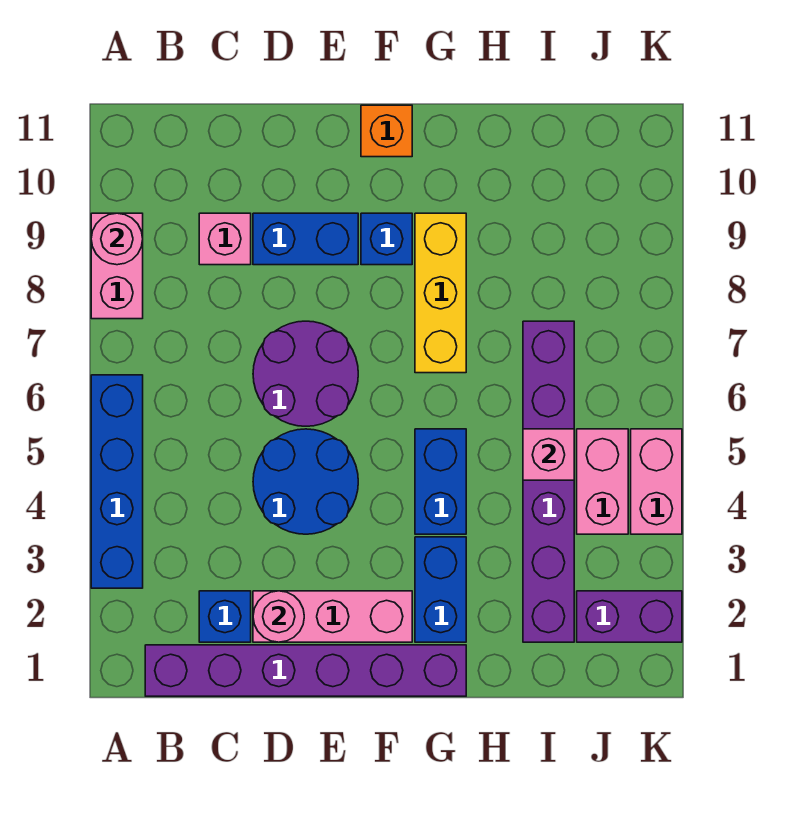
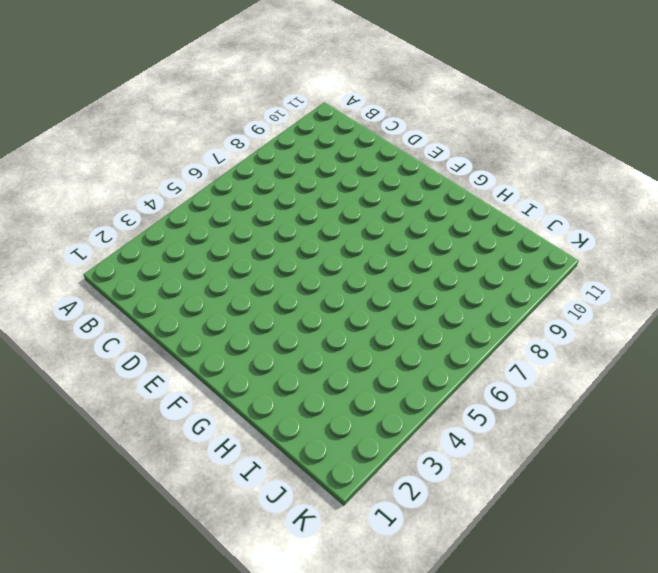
none -> blue 1x4 brick [91,375,143,588]
none -> pink 1x2 brick [91,213,143,319]
none -> purple 1x6 brick [145,645,466,696]

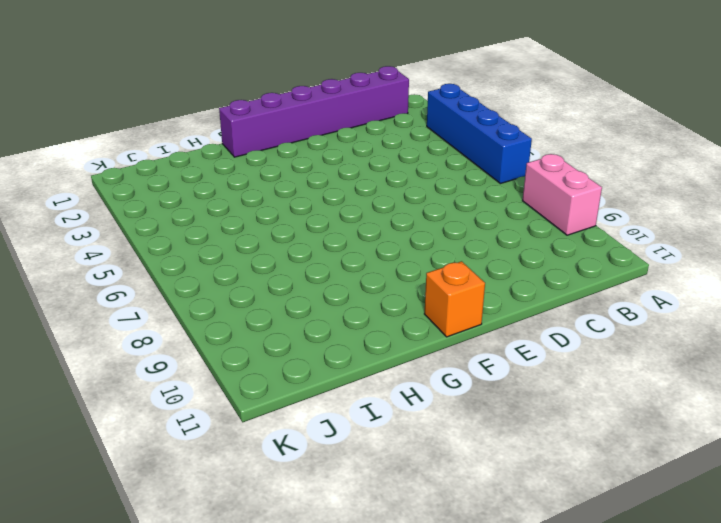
none -> blue 1x1 brick [199,591,251,642]
none -> pink 1x1 brick [199,213,251,265]
none -> pink 1x3 brick [253,591,412,642]

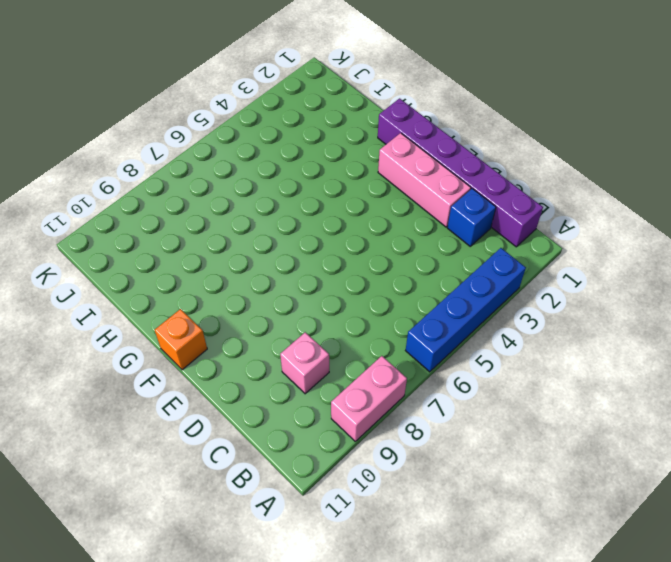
none -> blue 2x2 round brick [253,429,358,534]
none -> purple 2x2 round brick [253,321,358,426]
none -> blue 1x2 brick [253,213,358,265]

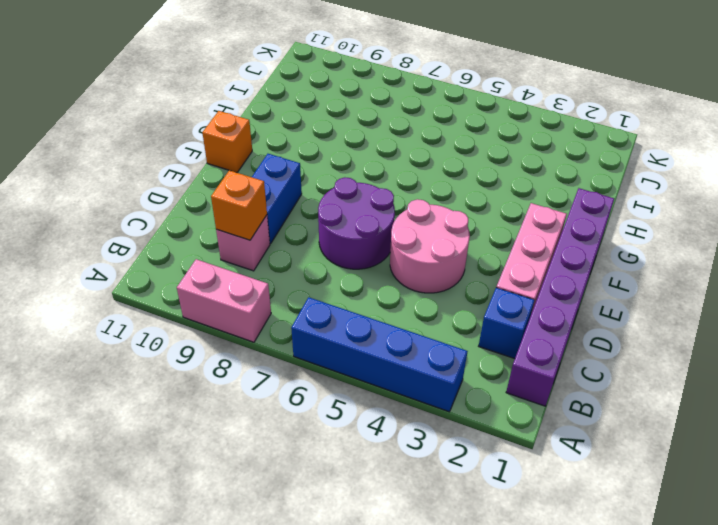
orange 1x1 brick [211,170,267,240] -> none
pink 2x2 round brick [390,199,470,293] -> blue 2x2 round brick [253,429,358,534]
none -> blue 1x1 brick [361,213,412,265]
none -> blue 1x2 brick [415,537,466,642]
none -> blue 1x2 brick [415,429,466,534]

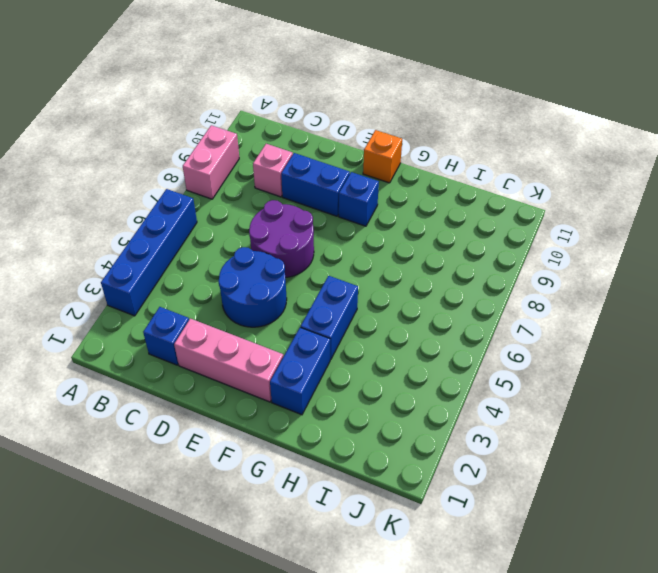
none -> purple 1x6 brick [145,645,466,696]
none -> yellow 1x3 brick [415,213,466,373]
none -> purple 1x6 brick [523,321,574,642]

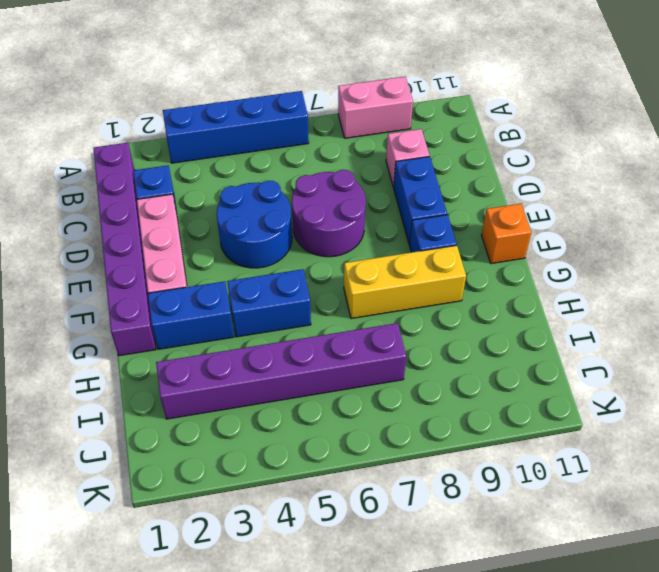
none -> purple 1x2 brick [577,591,682,642]
none -> pink 1x2 brick [577,429,628,534]
none -> pink 1x2 brick [631,429,682,534]

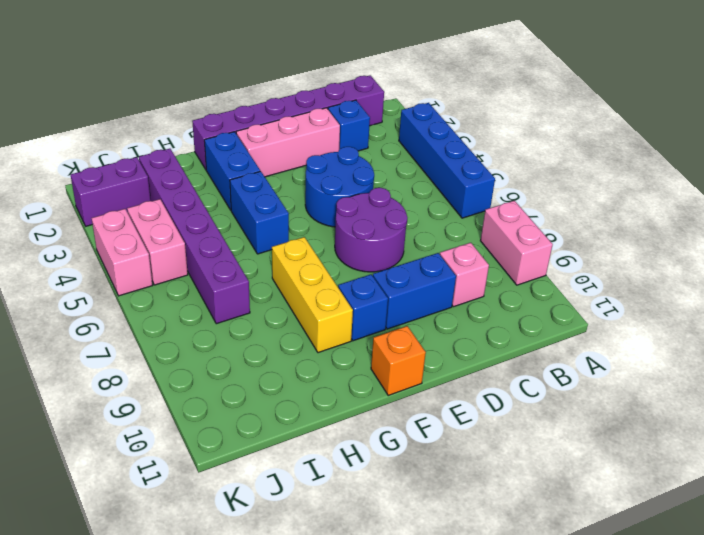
none -> pink 1x1 round brick [91,213,143,265]
none -> pink 1x1 round brick [253,591,304,642]
none -> pink 1x1 brick [523,429,574,480]

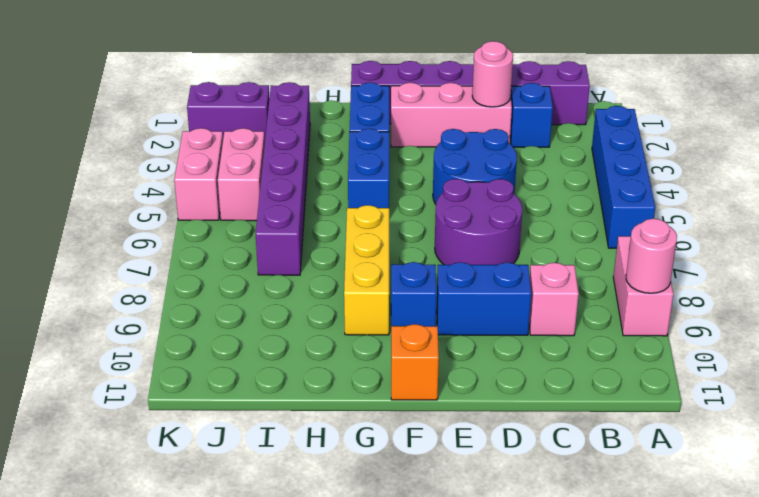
none -> pink 1x1 brick [523,429,574,480]

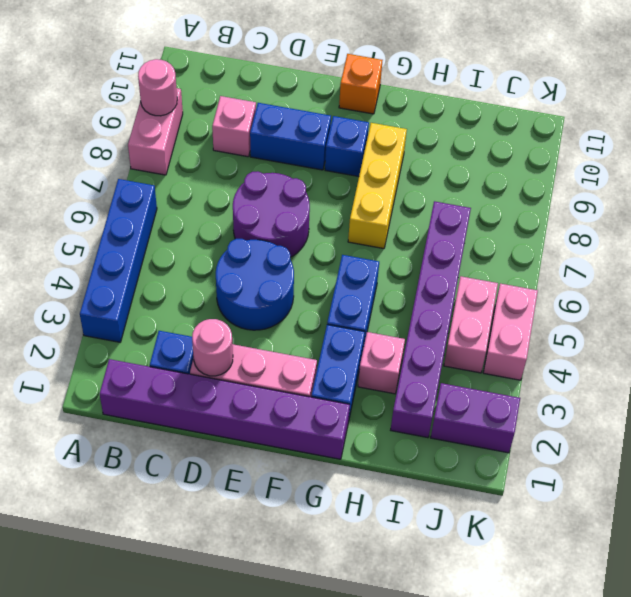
pink 1x1 brick [358,332,405,394] -> pink 1x1 brick moved to [523,429,574,480]

